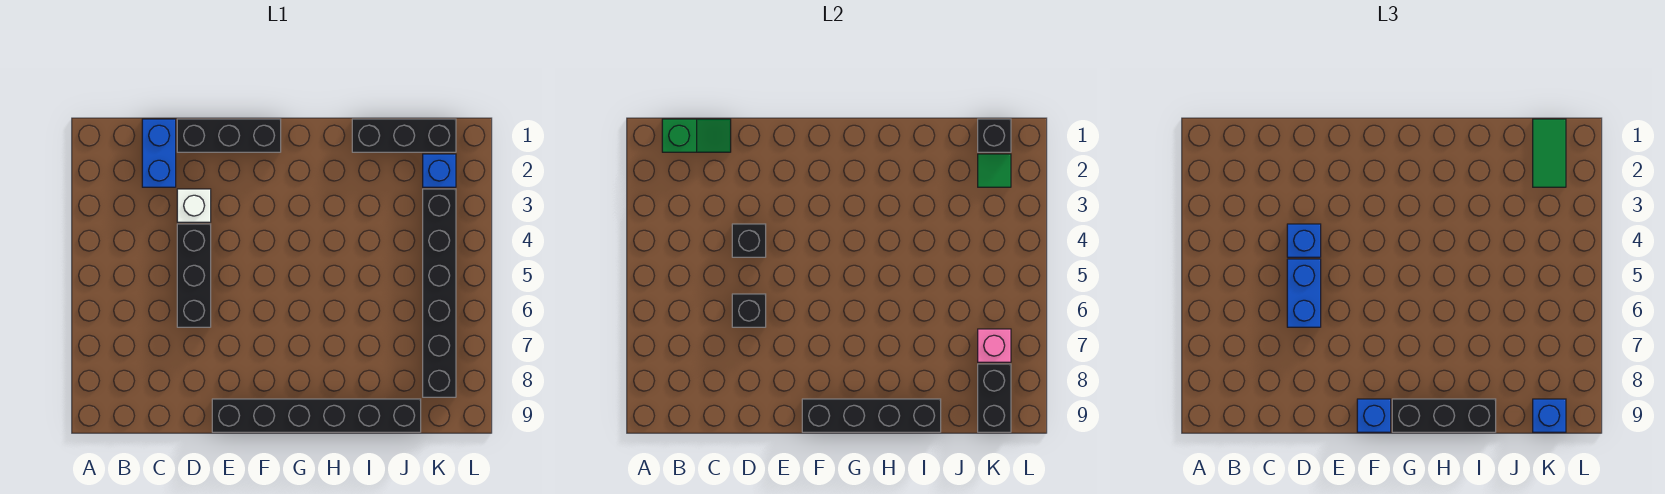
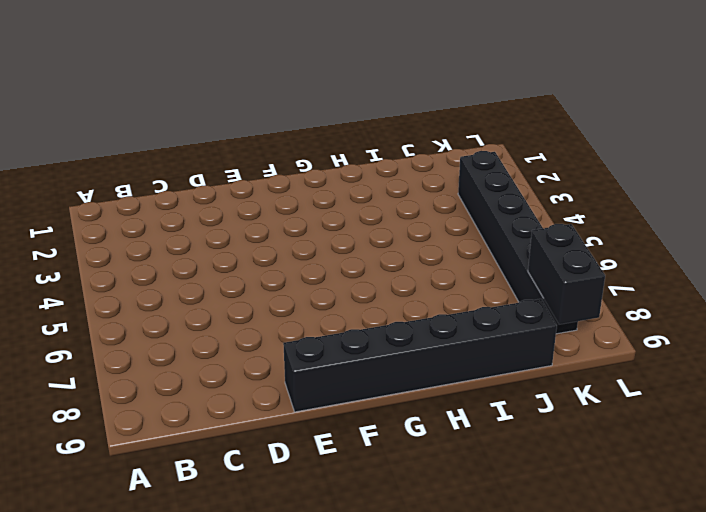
none -> blue 1x2 brick [142,119,176,187]
none -> black 1x3 brick [177,119,281,152]
none -> white 1x1 brick [177,189,211,222]

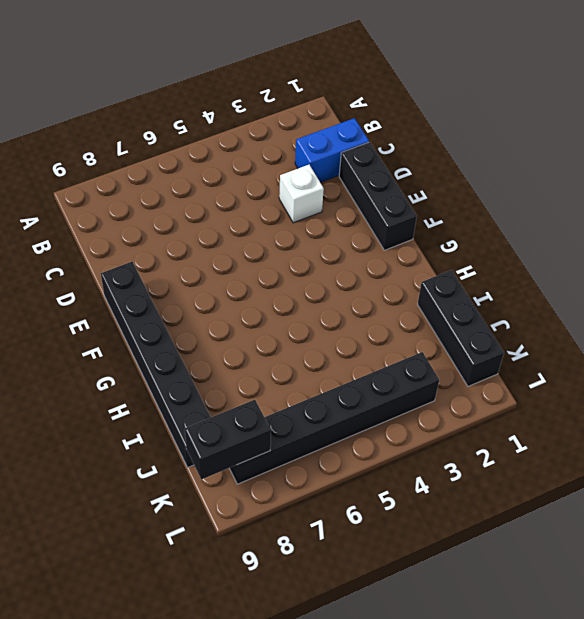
none -> black 1x3 brick [177,224,211,327]
none -> blue 1x1 brick [423,154,456,187]
none -> green 1x2 slope [662,119,731,152]

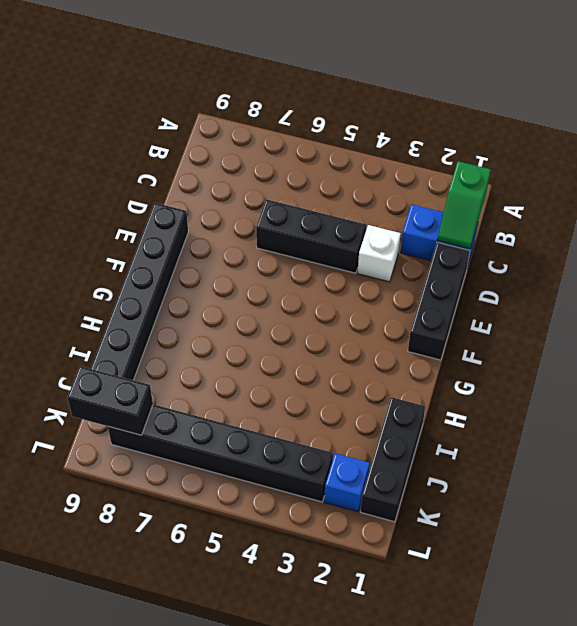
none -> black 1x1 brick [732,224,766,257]
none -> black 1x1 brick [732,294,766,327]
none -> black 1x4 brick [802,399,941,432]

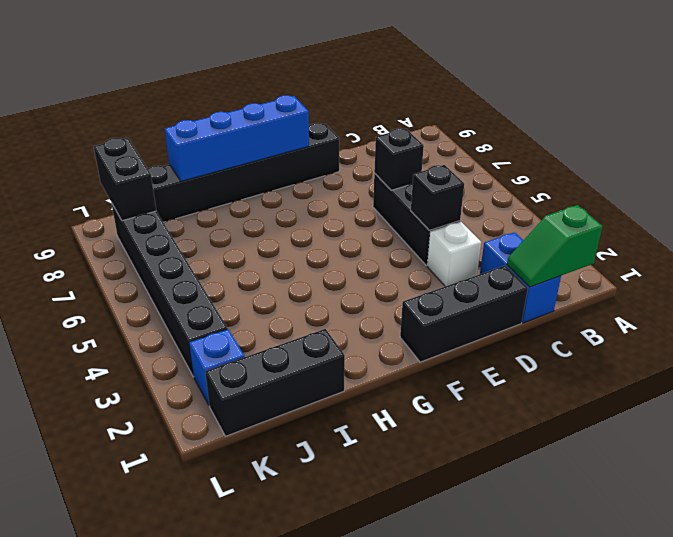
blue 1x4 brick [165,95,309,181] -> black 1x4 brick [802,399,941,432]
none -> black 1x1 brick [978,119,1011,152]
none -> green 1x1 tile [978,154,1011,187]
none -> pink 1x1 brick [978,329,1011,362]

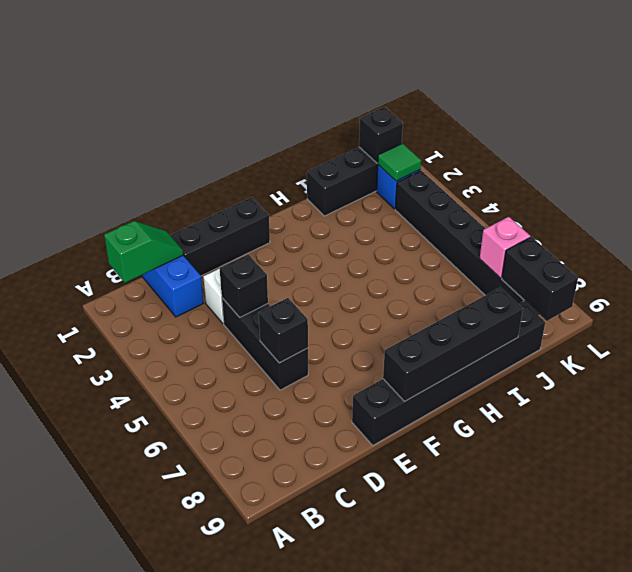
none -> blue 1x1 brick [1287,224,1321,257]
none -> blue 1x2 brick [1287,259,1321,327]
none -> blue 1x1 brick [1357,399,1391,432]

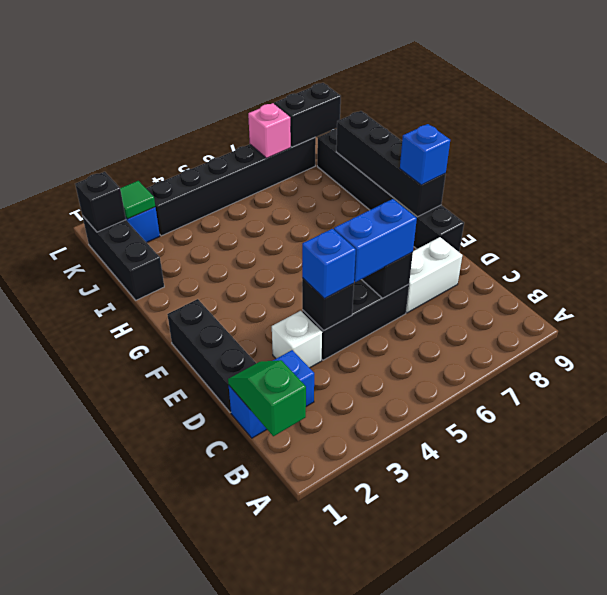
white 1x2 brick [406,237,462,313] -> none
none -> black 1x3 brick [1392,399,1496,432]
none -> green 1x2 tile [1533,119,1566,187]
none -> blue 1x1 brick [1533,399,1566,432]

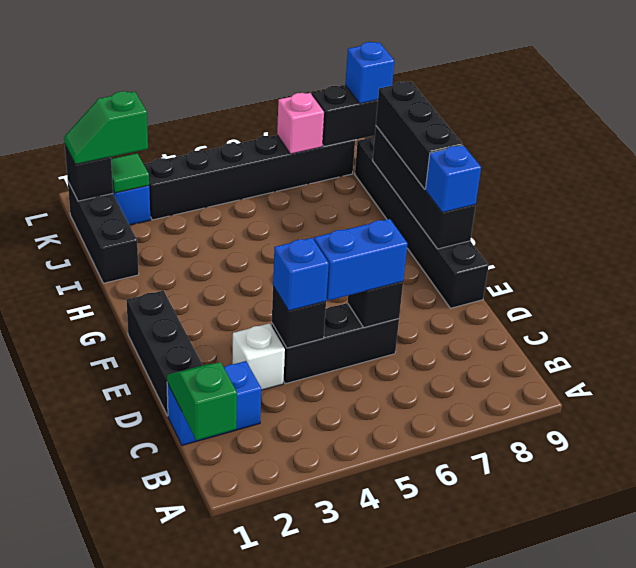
green 1x2 slope [64,91,148,164] -> green 1x2 tile [1533,119,1566,187]

